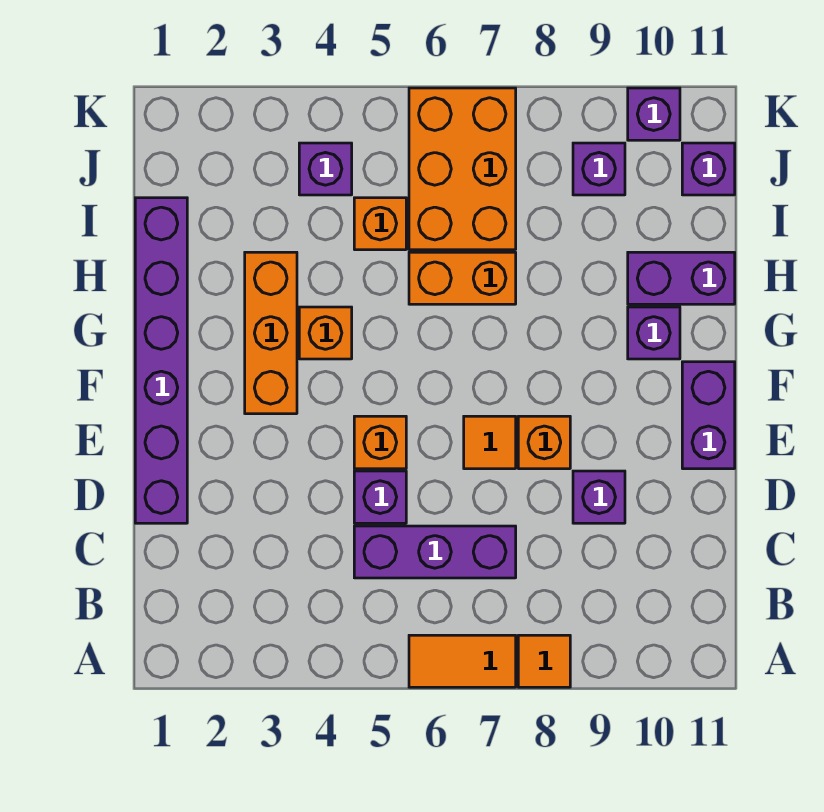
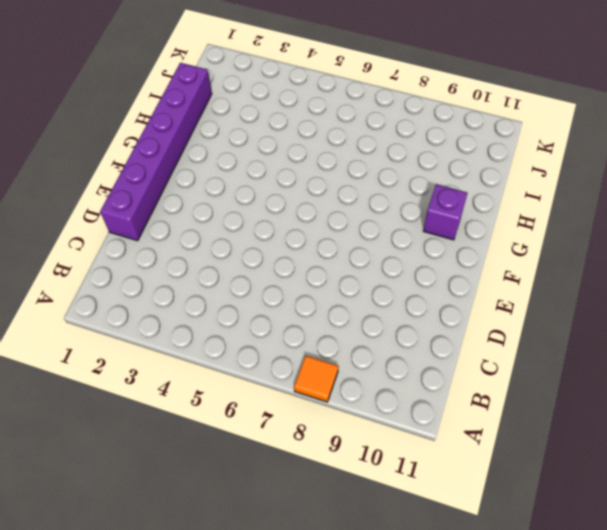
none -> orange 1x2 tile [409,635,516,687]
none -> purple 1x3 brick [354,526,516,578]
none -> purple 1x1 brick [354,471,406,523]

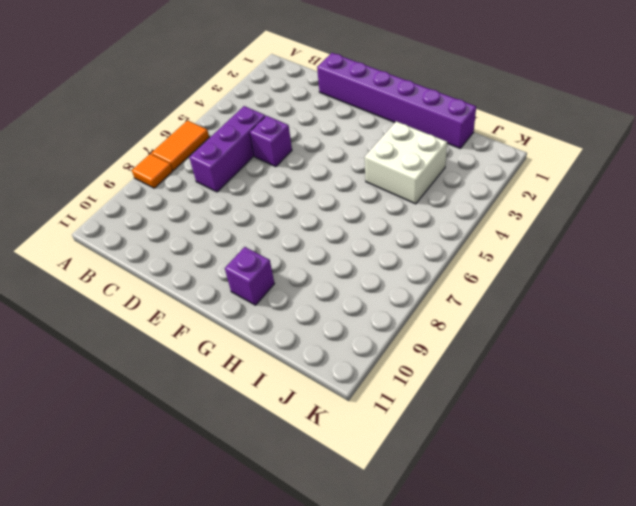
white 2x2 brick [365,121,447,204] -> orange 1x3 brick [245,252,297,414]
none -> purple 1x1 brick [573,471,625,523]
none -> orange 1x1 brick [354,416,406,469]
none -> orange 1x1 tile [464,416,516,469]

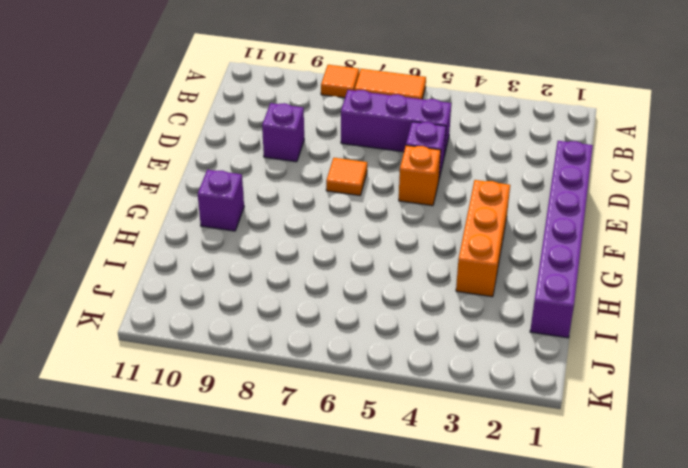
none -> orange 1x1 brick [518,416,570,469]
none -> purple 1x2 brick [682,362,735,469]
none -> orange 1x1 brick [299,307,352,359]

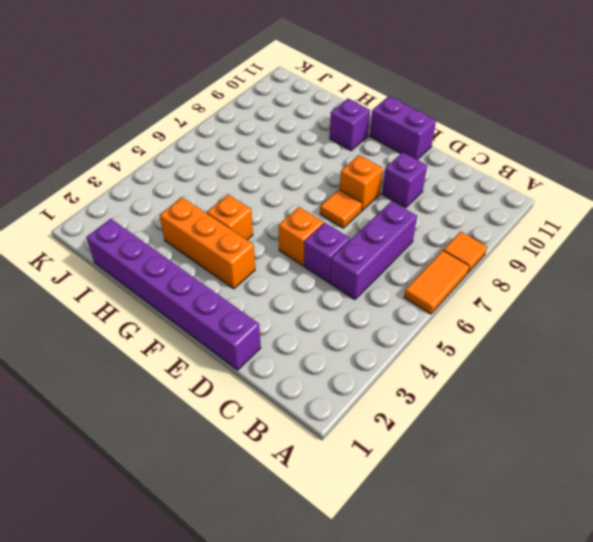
none -> orange 1x2 brick [409,252,516,304]
none -> purple 1x2 brick [628,252,735,304]
none -> orange 1x1 brick [354,198,406,250]

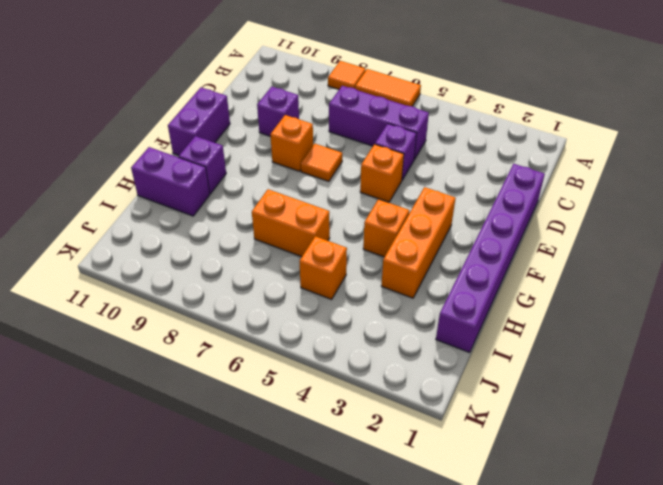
none -> orange 2x3 brick [409,88,516,250]
none -> purple 1x1 brick [299,143,352,195]
none -> purple 1x1 brick [573,143,625,195]

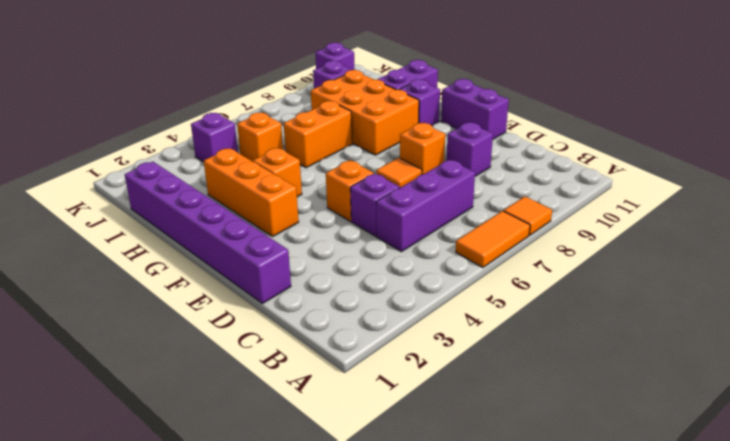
orange 2x3 brick [311,70,419,155] -> orange 2x3 brick moved to [409,88,516,250]
none -> purple 1x1 brick [682,143,735,195]

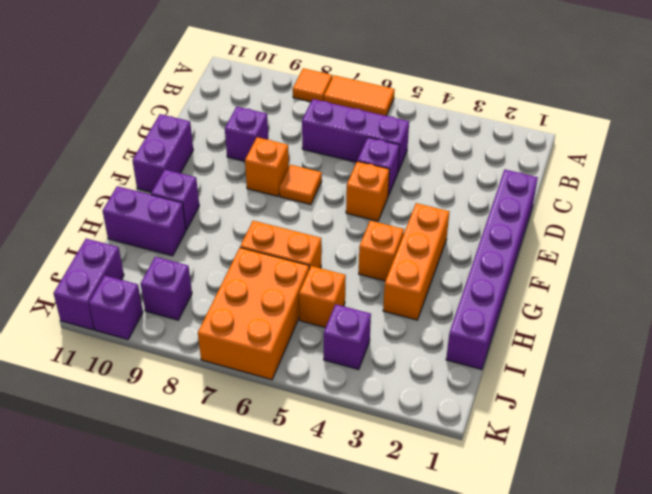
purple 1x2 brick [54,239,124,330] -> purple 1x1 brick [682,143,735,195]

